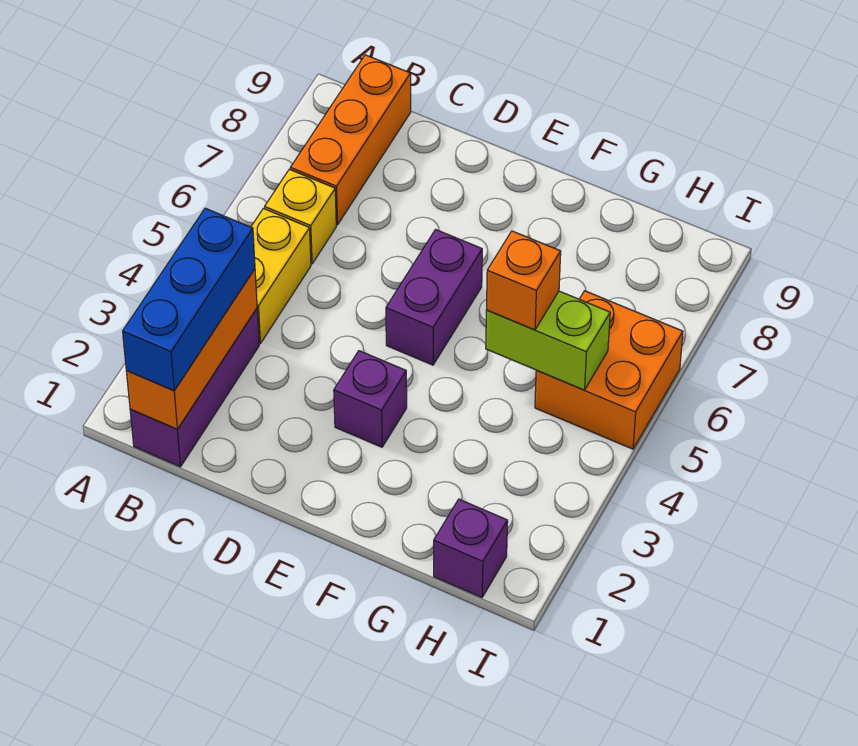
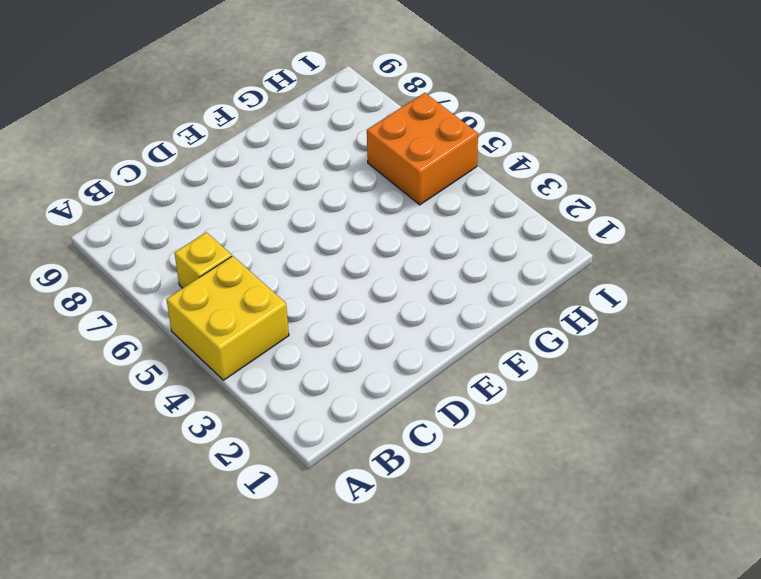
yellow 2x2 brick [166,256,289,380] -> yellow 1x2 brick [251,208,311,344]
none -> purple 1x3 brick [130,309,259,467]
none -> orange 1x3 brick [290,55,411,225]
none -> purple 1x1 brick [334,351,407,447]

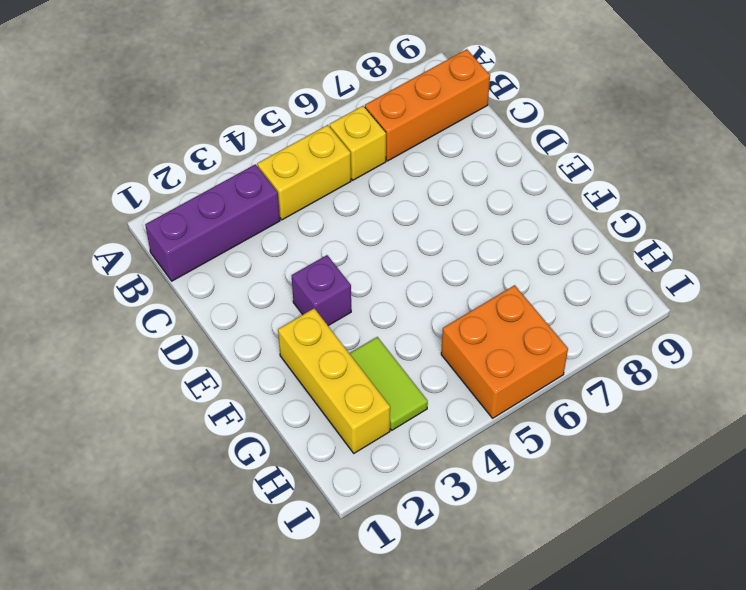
yellow 1x3 brick [278,308,390,453] -> none
lime 1x2 tile [349,337,428,430] -> none
none -> purple 1x2 brick [386,230,482,365]
none -> purple 1x1 brick [434,499,508,597]
none -> orange 1x3 brick [126,269,257,429]

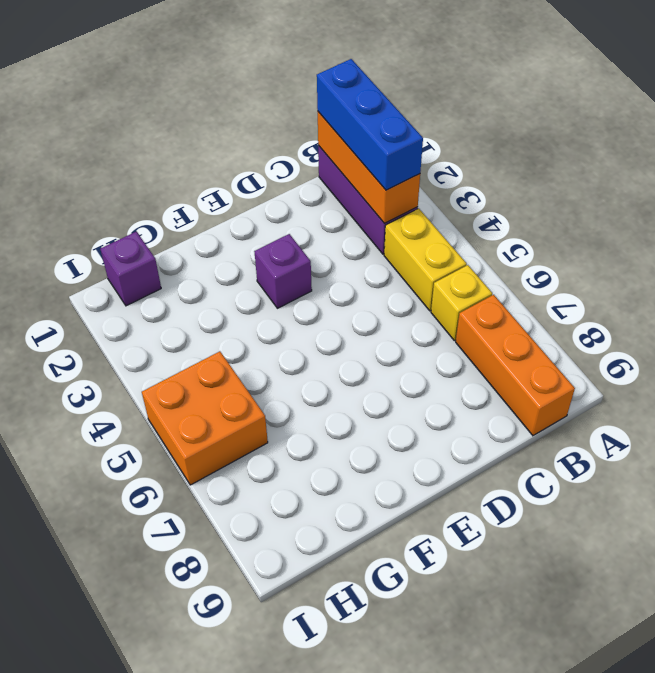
none -> purple 1x2 brick [386,230,482,365]
none -> lime 1x2 brick [486,291,610,390]
none -> orange 1x1 brick [486,231,561,330]

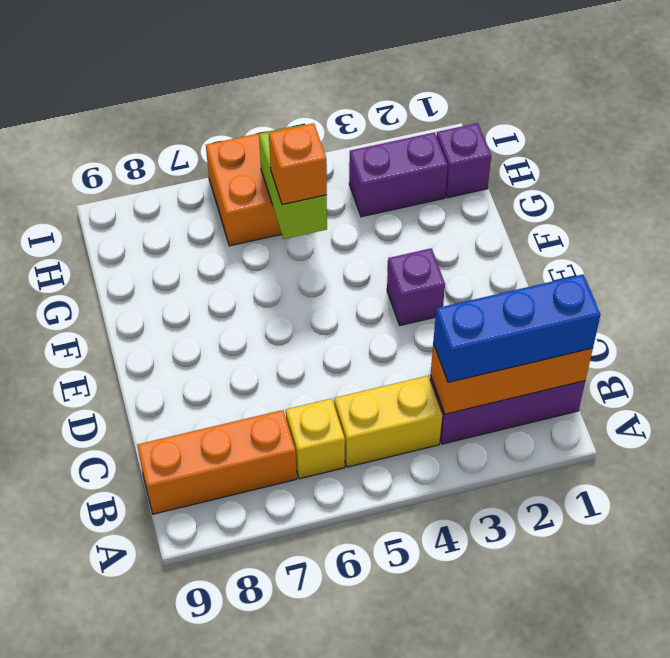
purple 1x2 brick [349,132,448,217] -> purple 1x2 brick moved to [386,230,482,365]

